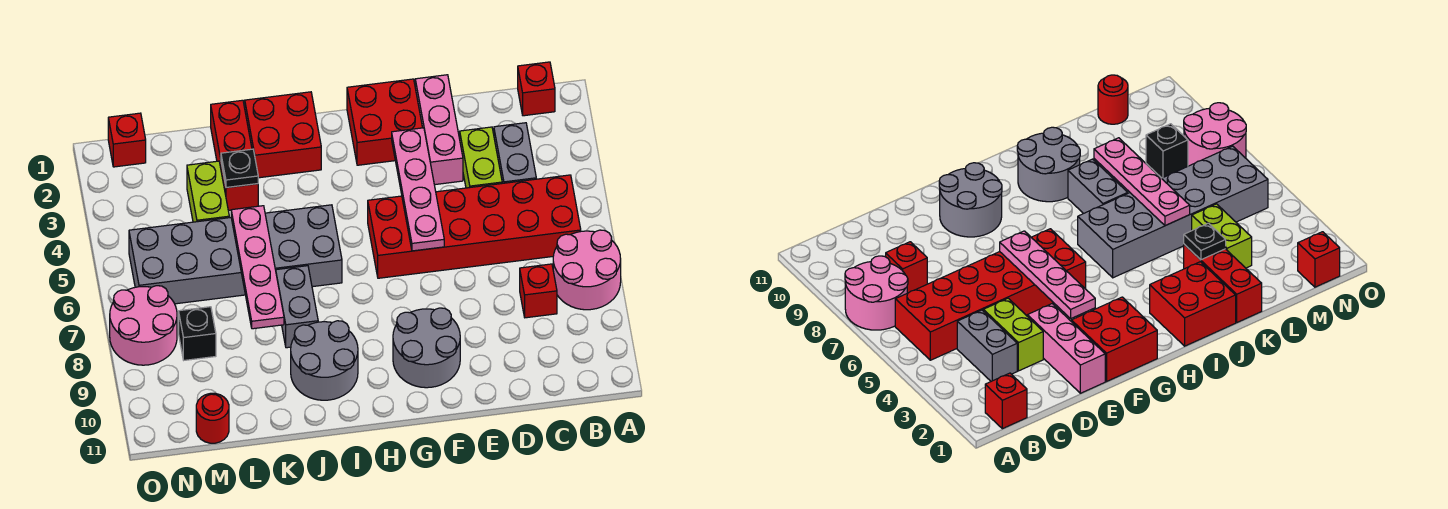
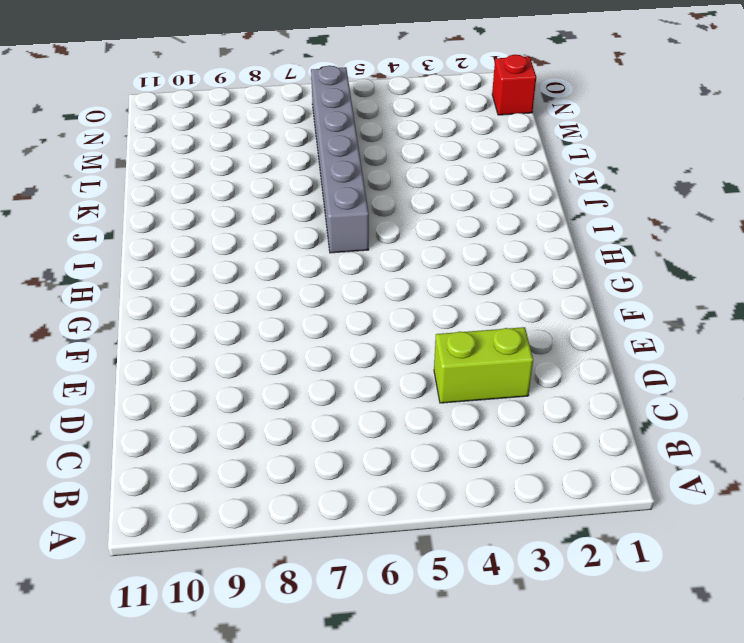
grey 1x6 brick [311,66,369,253] -> grey 2x6 brick [129,205,342,304]
none -> pink 2x2 round brick [553,230,621,310]
none -> red 1x1 brick [518,62,555,116]
none -> red 2x6 brick [368,175,581,278]

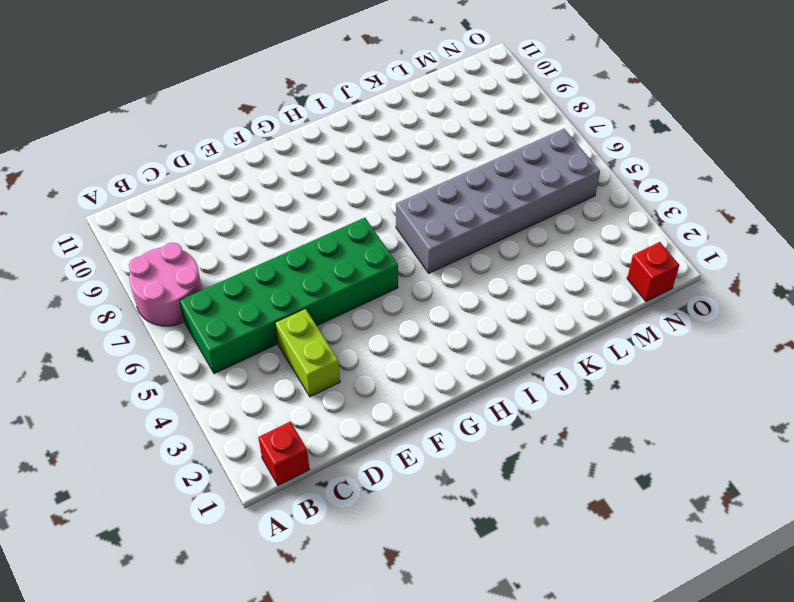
green 2x6 brick [180,218,398,374] -> red 2x6 brick [368,175,581,278]
none -> grey 1x2 brick [494,123,536,183]
none -> red 1x1 brick [520,264,557,318]
none -> pink 1x3 brick [415,75,463,185]

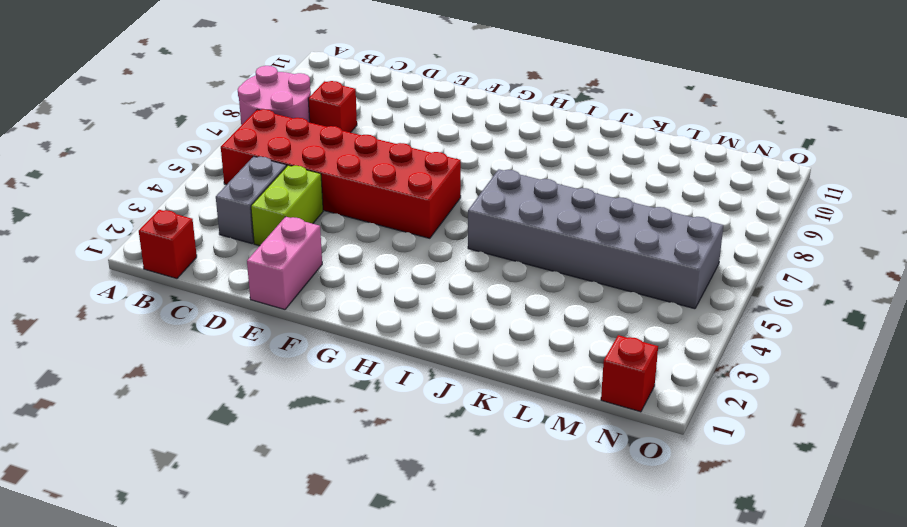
pink 1x2 brick [247,217,322,310] -> pink 1x3 brick [415,75,463,185]
none -> red 2x2 brick [347,79,423,165]
none -> grey 2x2 round brick [393,308,460,388]
none -> red 2x2 brick [245,92,321,178]

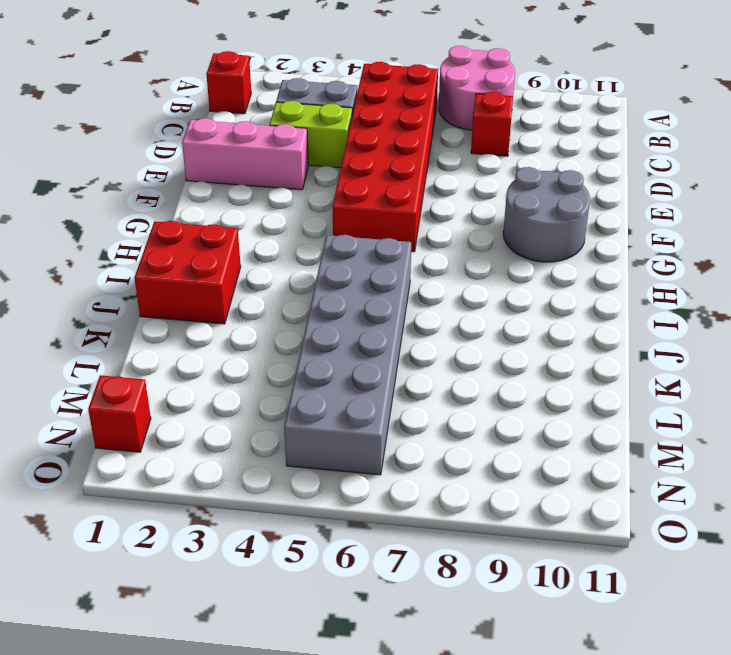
none -> red 2x2 brick [347,79,423,165]
none -> grey 2x2 round brick [291,321,358,400]
none -> grey 1x2 brick [276,266,318,348]

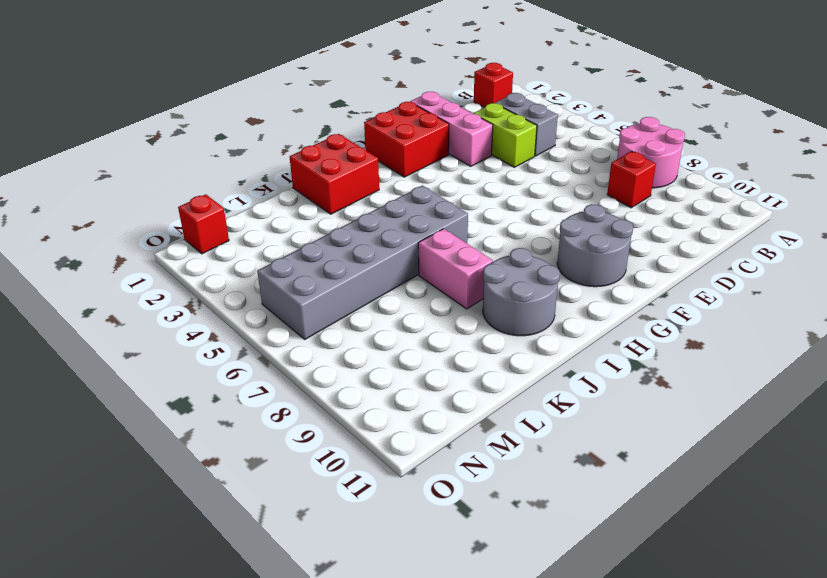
pink 1x2 brick [418,229,493,309] -> grey 1x2 brick [276,266,318,348]
none -> red 2x6 brick [368,175,581,278]
none -> red 1x3 brick [211,100,258,210]
none -> lime 1x2 brick [187,161,229,222]

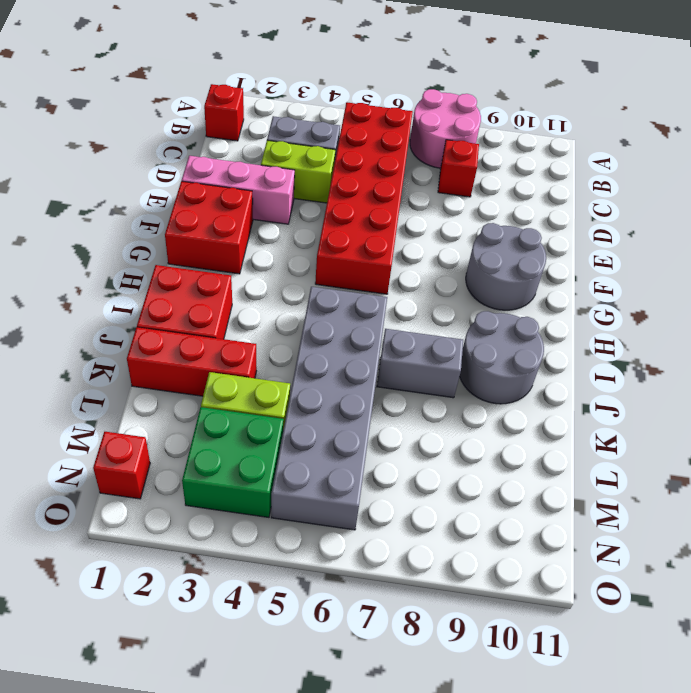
green 2x2 brick [182,407,284,517] -> none
none -> black 1x1 brick [179,307,216,360]
none -> red 1x1 round brick [196,393,229,443]
none -> pink 2x2 round brick [110,286,177,365]

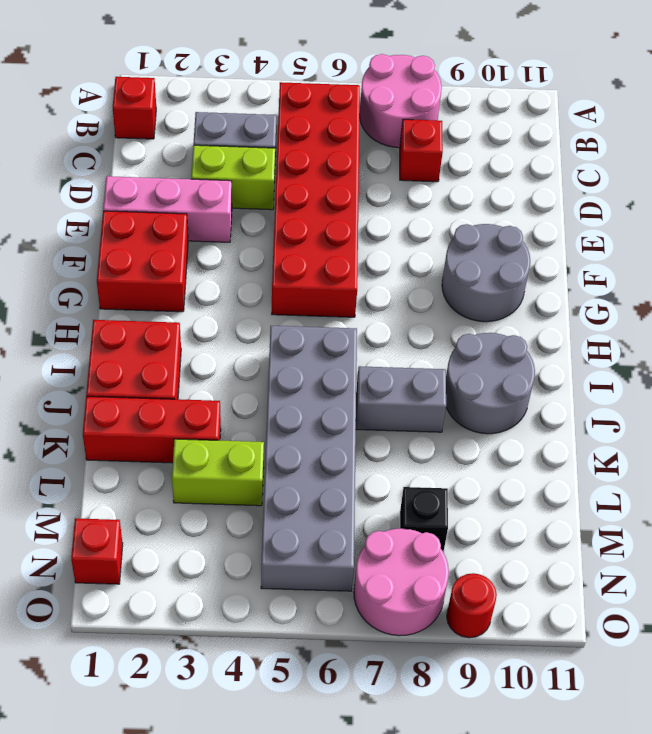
red 1x1 round brick [447,573,497,638] -> red 1x1 round brick moved to [196,393,229,443]
none -> pink 1x4 plate [392,128,444,251]
none -> black 1x1 plate [221,149,258,188]
none -> pink 1x4 plate [231,206,284,329]

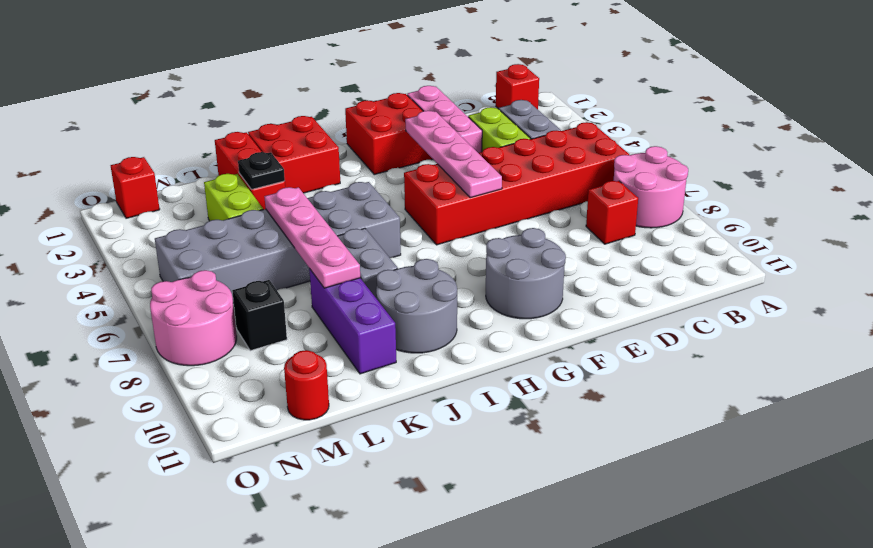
purple 1x3 brick [309,269,396,374] -> none

